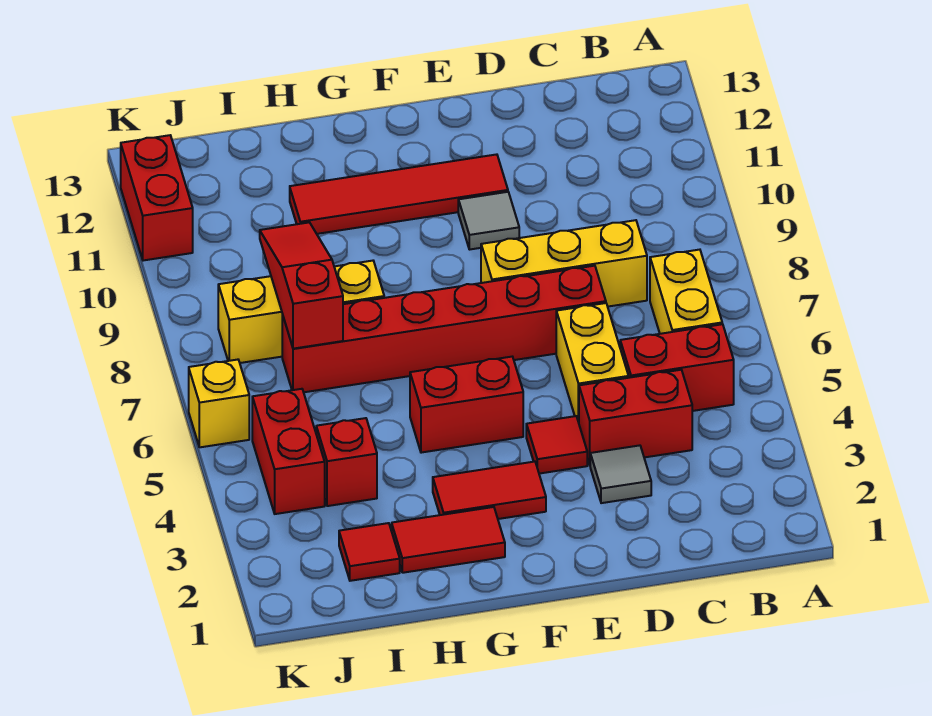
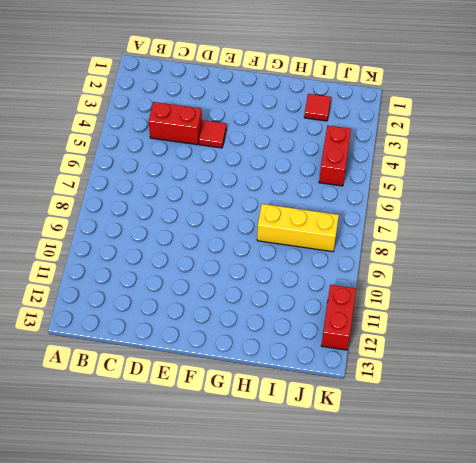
none -> red 1x2 brick [620,324,734,411]
none -> yellow 1x2 brick [650,250,722,334]
none -> yellow 1x3 brick [481,220,647,307]

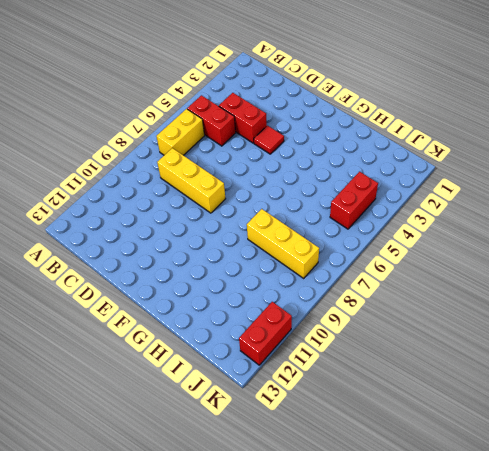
none -> grey 1x1 tile [590,445,651,503]
none -> yellow 1x2 brick [556,303,629,423]
none -> red 1x6 brick [282,266,606,392]

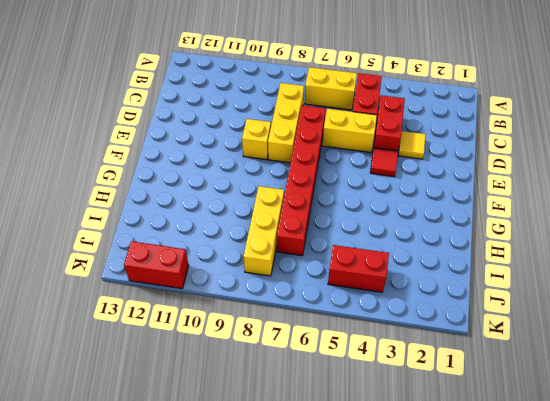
yellow 1x1 tile [398,131,426,159] -> grey 1x1 tile [590,445,651,503]
yellow 1x1 brick [242,119,271,160] -> yellow 1x1 brick moved to [189,360,249,447]
none -> grey 1x1 tile [458,192,519,250]
none -> red 1x4 tile [290,154,508,234]
none -> red 1x2 tile [433,462,546,519]

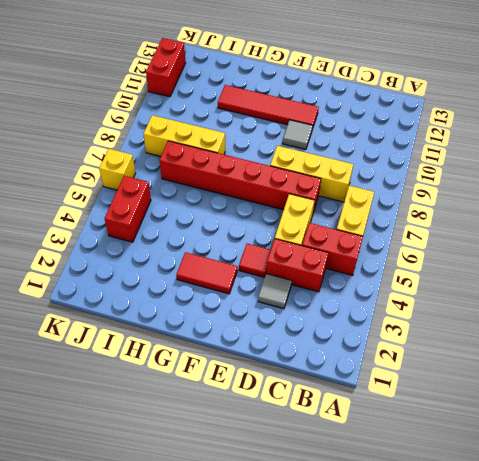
none -> red 1x2 brick [410,357,523,453]
none -> red 1x2 tile [392,507,505,573]
none -> red 1x1 tile [339,523,400,581]

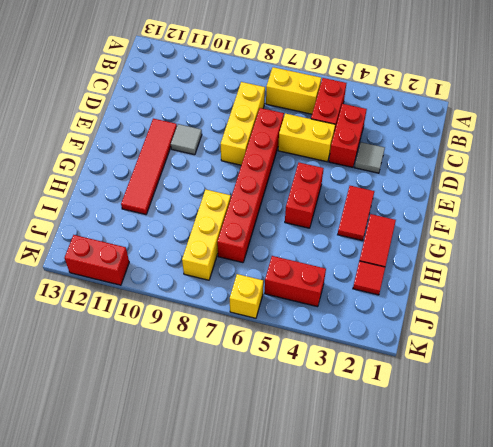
none -> red 1x1 tile [526,416,587,474]
none -> red 1x1 brick [316,418,377,506]
none -> red 1x3 slope [260,222,343,349]

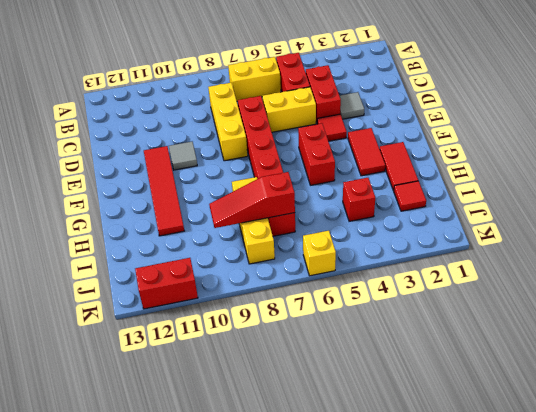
none -> red 1x2 brick [252,389,325,514]

